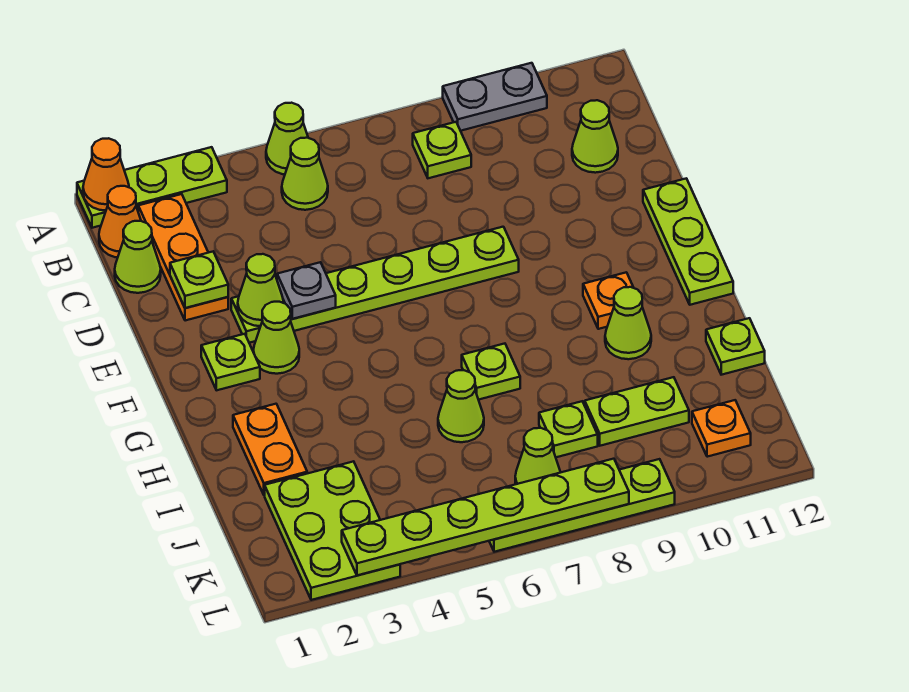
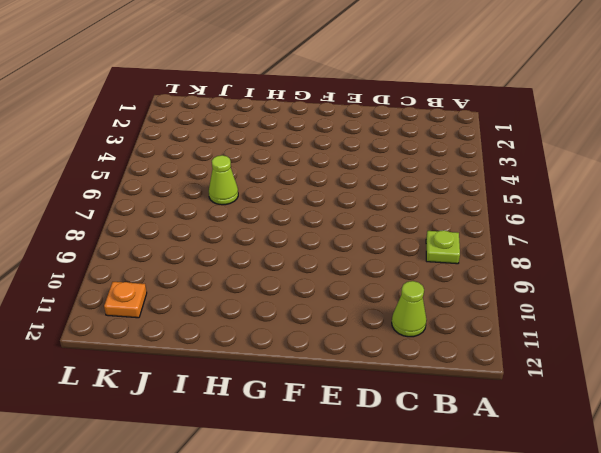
none -> lime 1x3 plate [77,147,227,228]
none -> lime 1x1 cone [266,103,308,174]
none -> grey 1x2 plate [443,63,547,131]
none -> orange 1x1 cone [99,186,141,258]

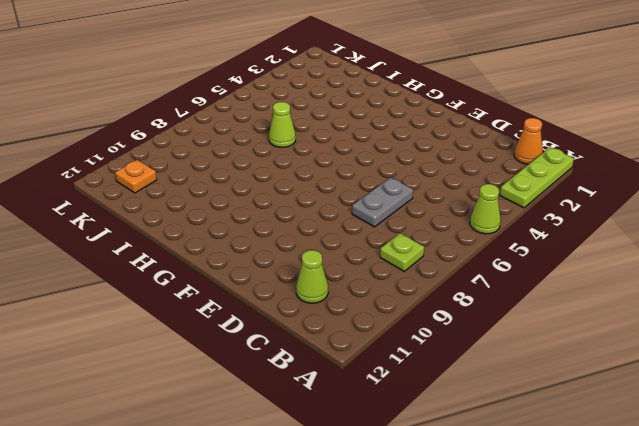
grey 1x2 plate [352,177,413,227] -> grey 1x2 plate moved to [443,63,547,131]
none -> orange 1x3 plate [138,194,228,321]
none -> lime 1x1 cone [282,138,328,210]
none -> lime 1x1 cone [115,221,161,293]
none -> lime 1x6 plate [231,227,519,343]

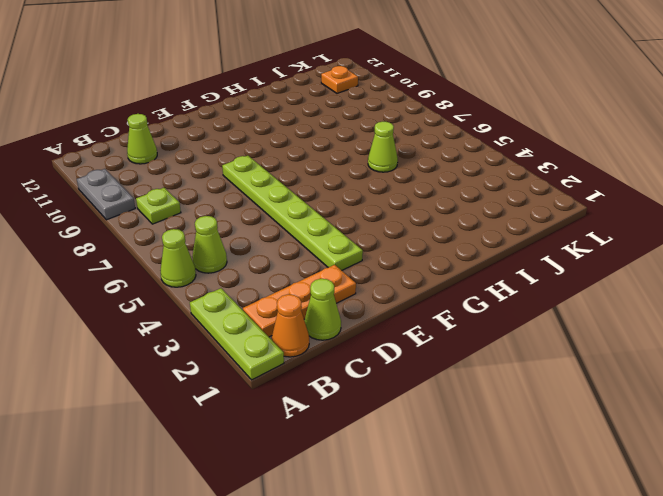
none -> lime 1x3 plate [643,178,733,305]
none -> lime 1x1 plate [201,334,260,390]
none -> lime 1x1 cone [253,302,299,374]
none -> orange 1x1 plate [583,272,634,329]

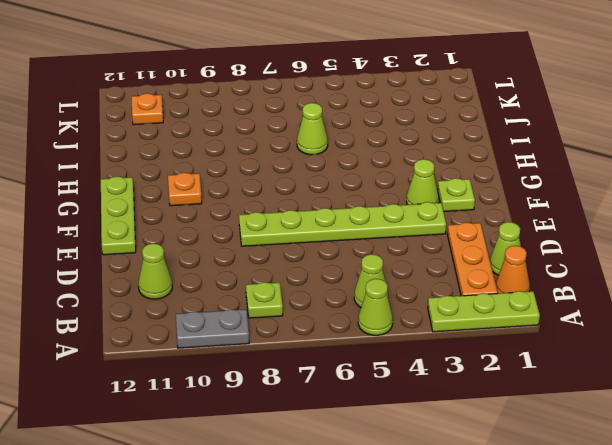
none -> orange 1x2 plate [233,404,307,495]
none -> lime 1x1 plate [462,344,520,400]
none -> lime 1x1 cone [605,287,651,359]
none -> lime 1x1 plate [706,318,765,375]

